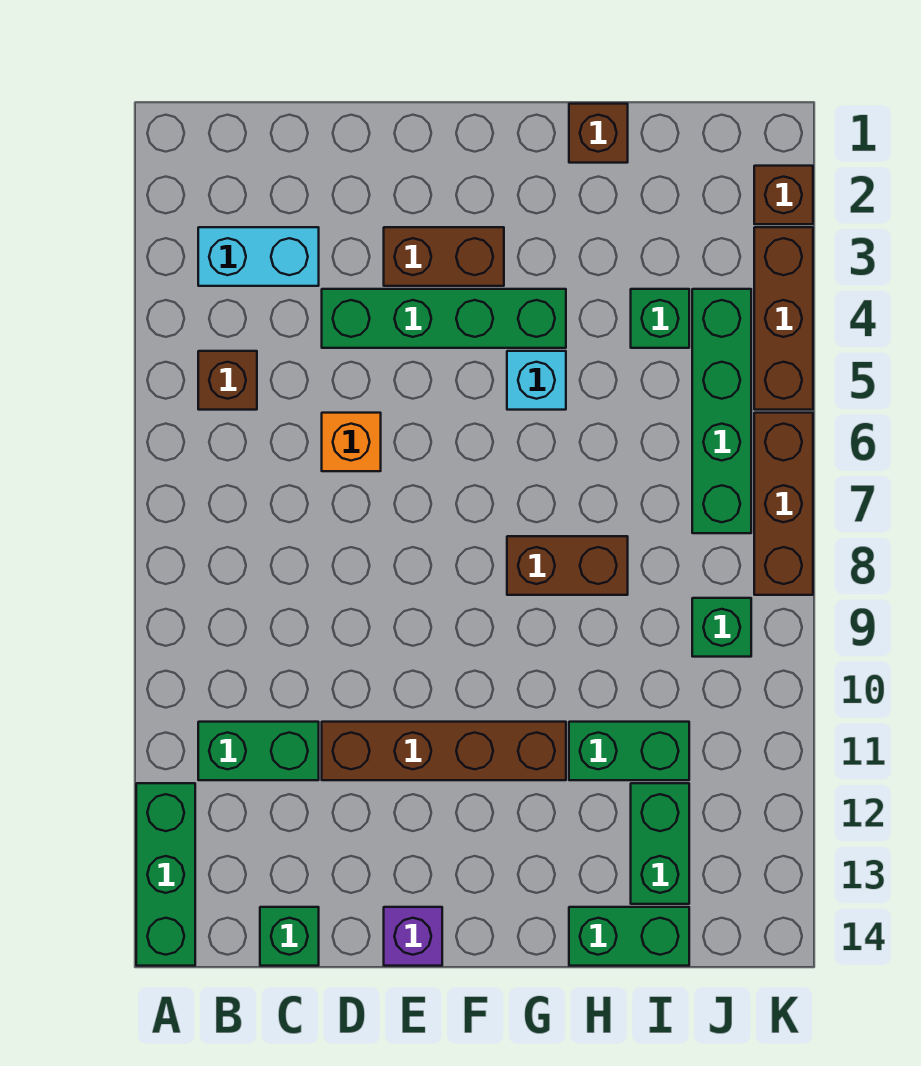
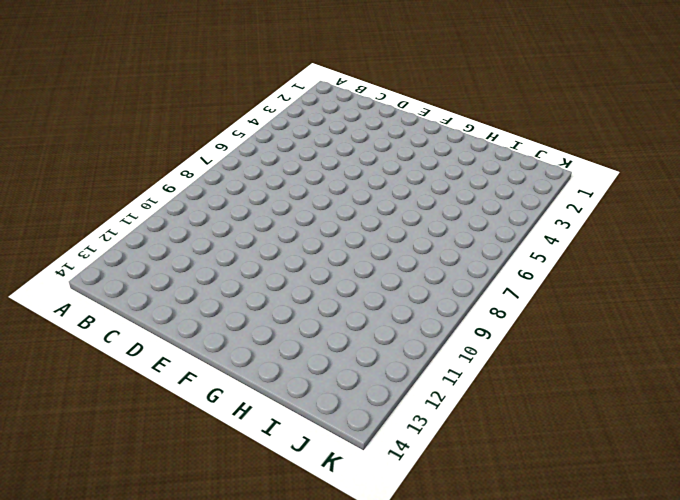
none -> green 1x3 brick [136,783,195,966]
none -> cyan 1x2 brick [198,227,319,286]
none -> brown 1x1 brick [198,351,257,410]

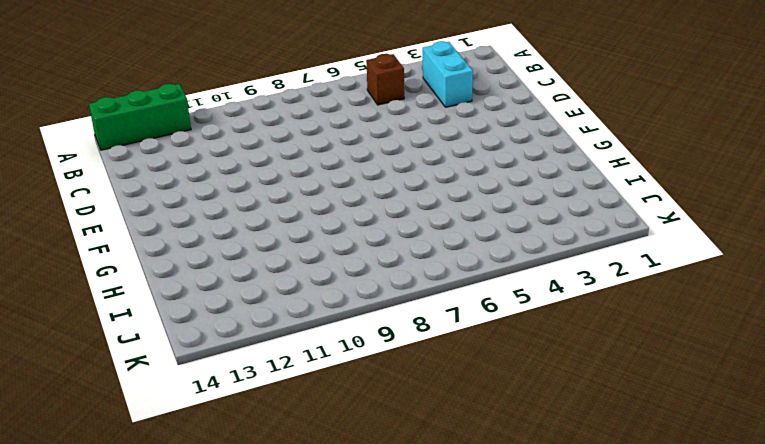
none -> green 1x2 brick [198,722,319,780]
none -> green 1x1 brick [260,907,319,966]
none -> green 1x4 brick [322,289,566,348]

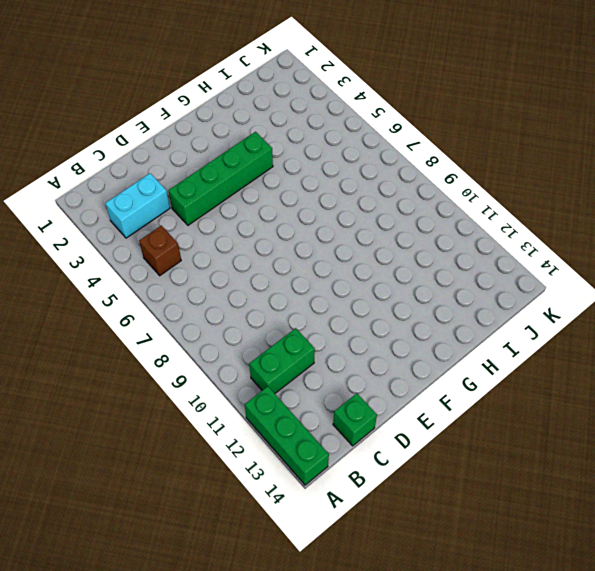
none -> orange 1x1 brick [322,413,381,471]
none -> brown 1x4 brick [322,722,566,780]
none -> brown 1x2 brick [384,227,504,286]

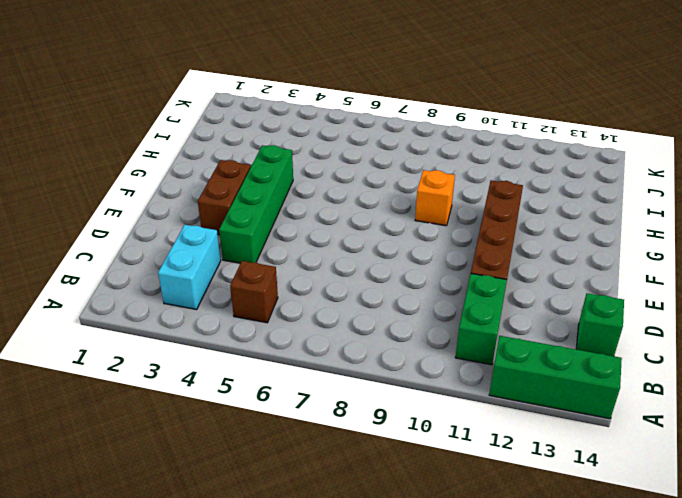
orange 1x1 brick [415,170,455,226] -> orange 1x1 brick moved to [322,413,381,471]
none -> purple 1x1 brick [384,907,442,966]
none -> cyan 1x1 brick [507,351,566,410]
none -> brown 1x2 brick [507,536,628,595]

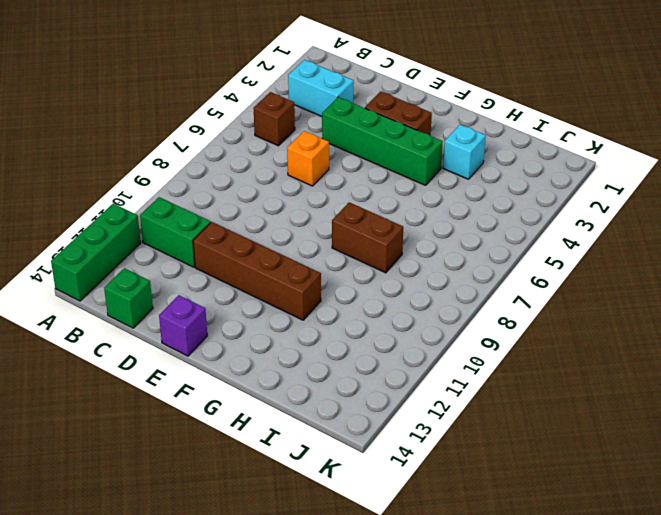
cyan 1x1 brick [443,125,486,179] -> cyan 1x1 brick moved to [507,351,566,410]
none -> brown 1x1 brick [569,104,628,163]
none -> green 1x2 brick [569,722,689,780]
none -> green 1x2 brick [569,907,689,966]

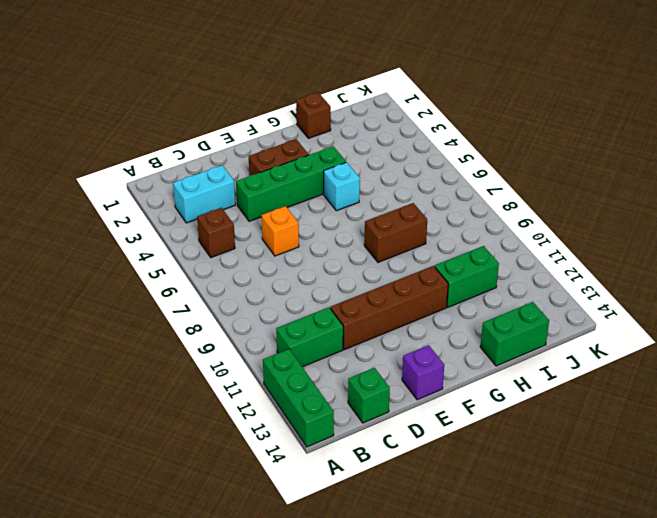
none -> green 1x1 brick [631,289,689,348]
none -> green 1x2 brick [631,783,689,904]
none -> green 1x4 brick [692,289,751,533]

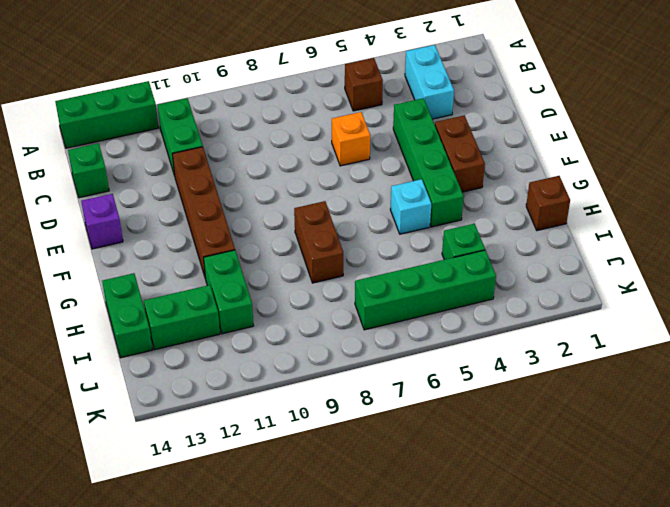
none -> green 1x1 brick [692,598,751,657]
none -> brown 1x1 brick [754,166,813,224]
none -> brown 1x3 brick [754,227,813,410]

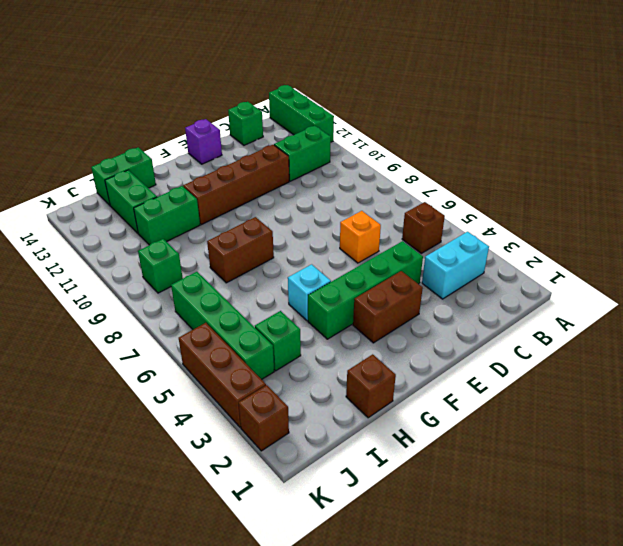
none -> brown 1x3 brick [754,413,813,595]

